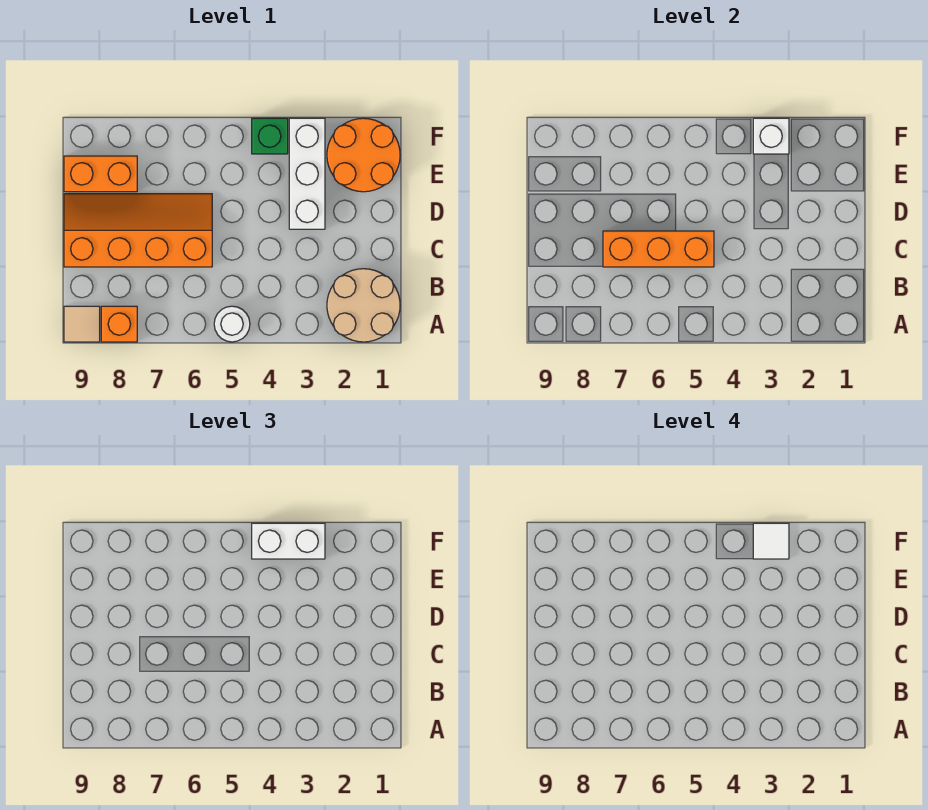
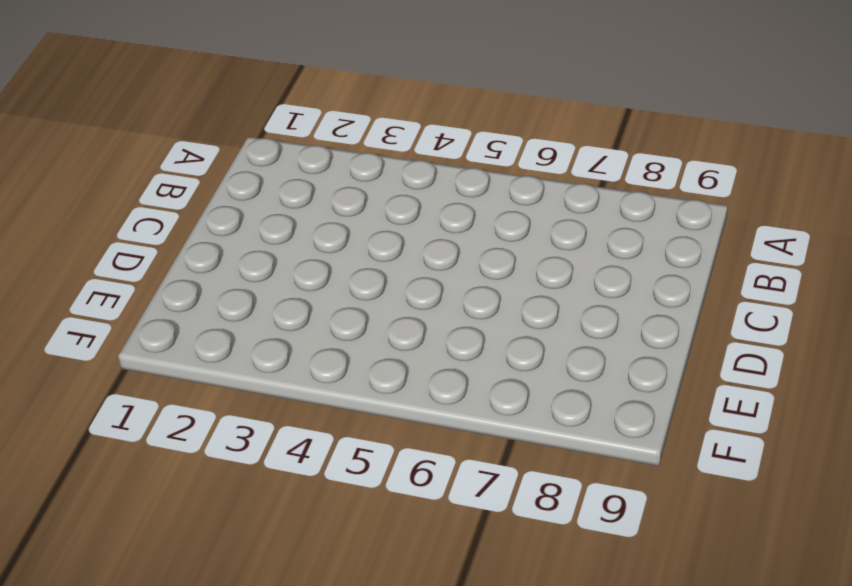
none -> tan 2x2 round brick [327,269,400,342]
none -> white 1x1 round brick [214,306,250,342]
none -> orange 1x1 brick [101,306,137,342]

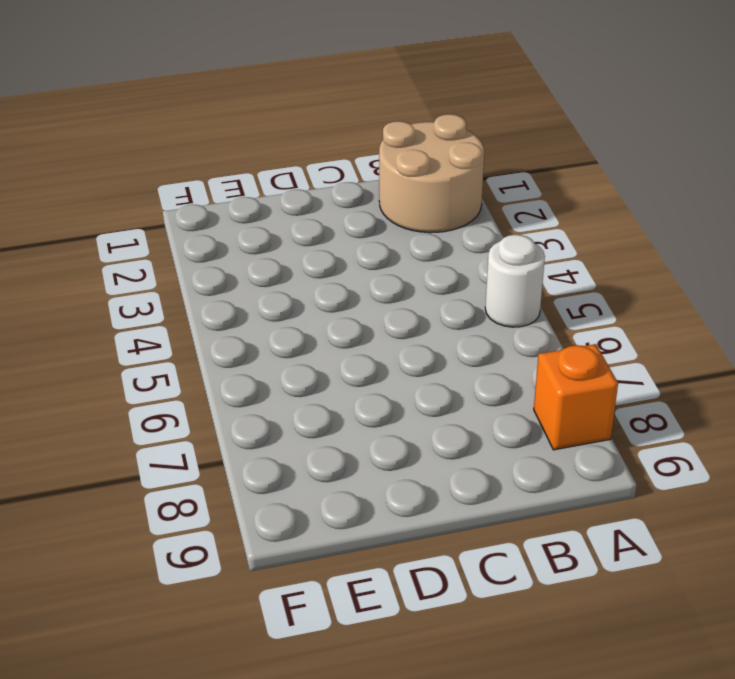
none -> tan 1x1 tile [64,306,100,342]
none -> orange 2x4 slope [64,194,212,267]
none -> white 1x3 brick [289,118,325,229]

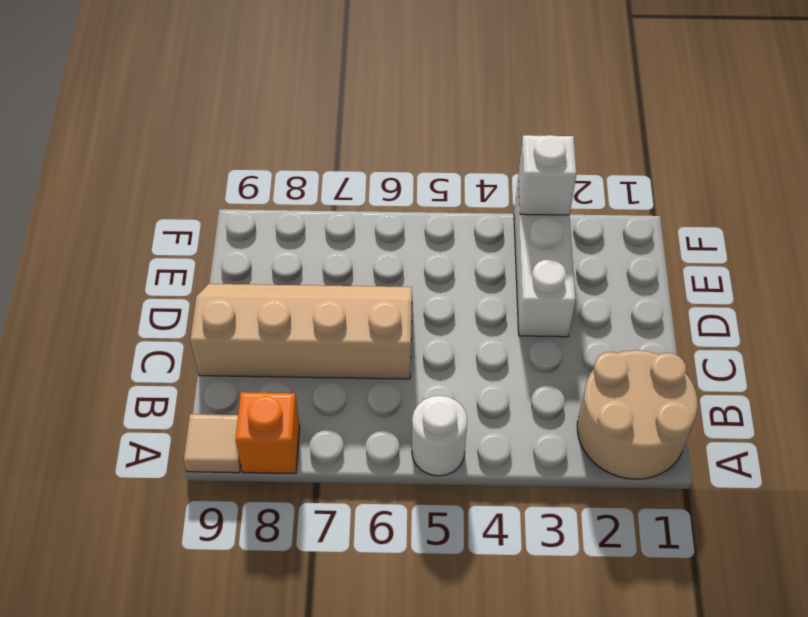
tan 2x4 slope [190,284,412,379] -> orange 2x4 slope [64,194,212,267]
none -> orange 2x2 round brick [327,118,400,192]
none -> orange 1x2 brick [64,156,137,192]
none -> green 1x1 brick [252,118,288,154]

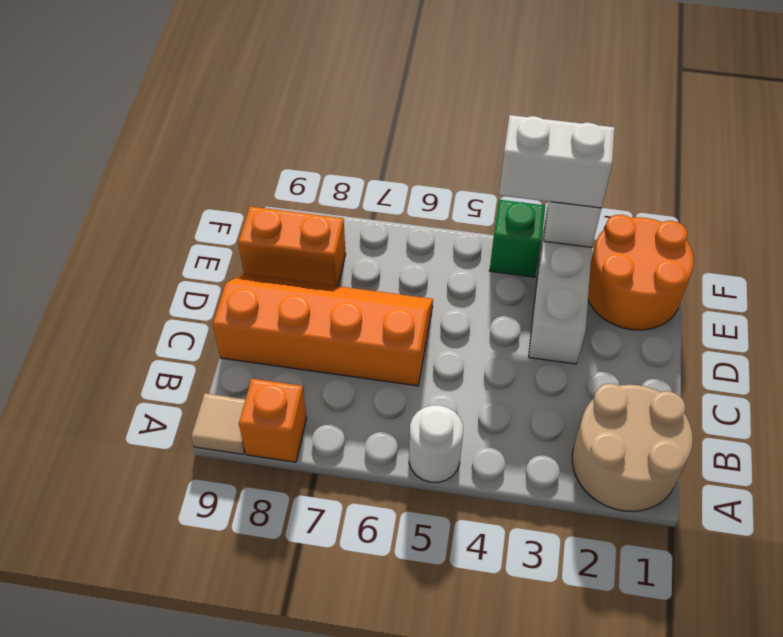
none -> orange 1x3 brick [603,231,714,267]
none -> white 1x1 tile [753,523,789,559]

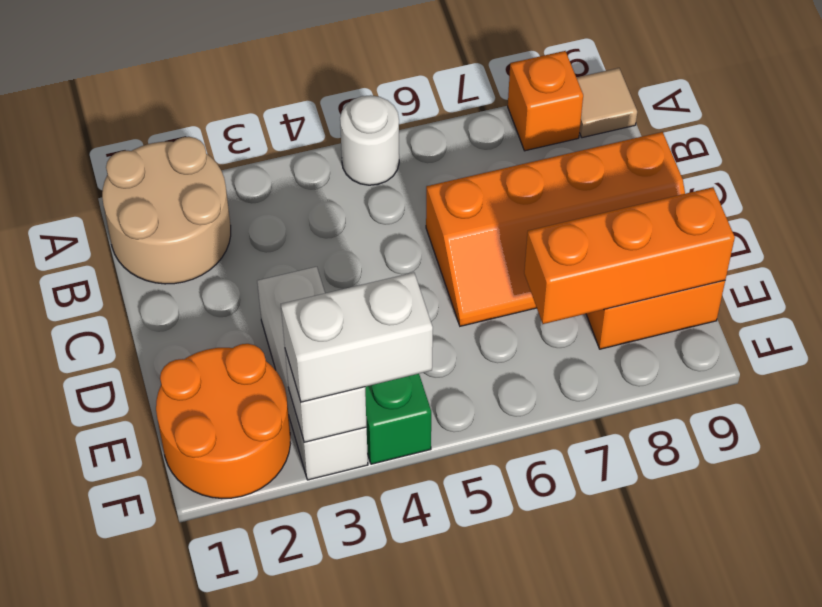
orange 1x3 brick [524,187,735,324] -> orange 1x3 brick moved to [603,231,714,267]
none -> white 1x1 tile [753,523,789,559]

